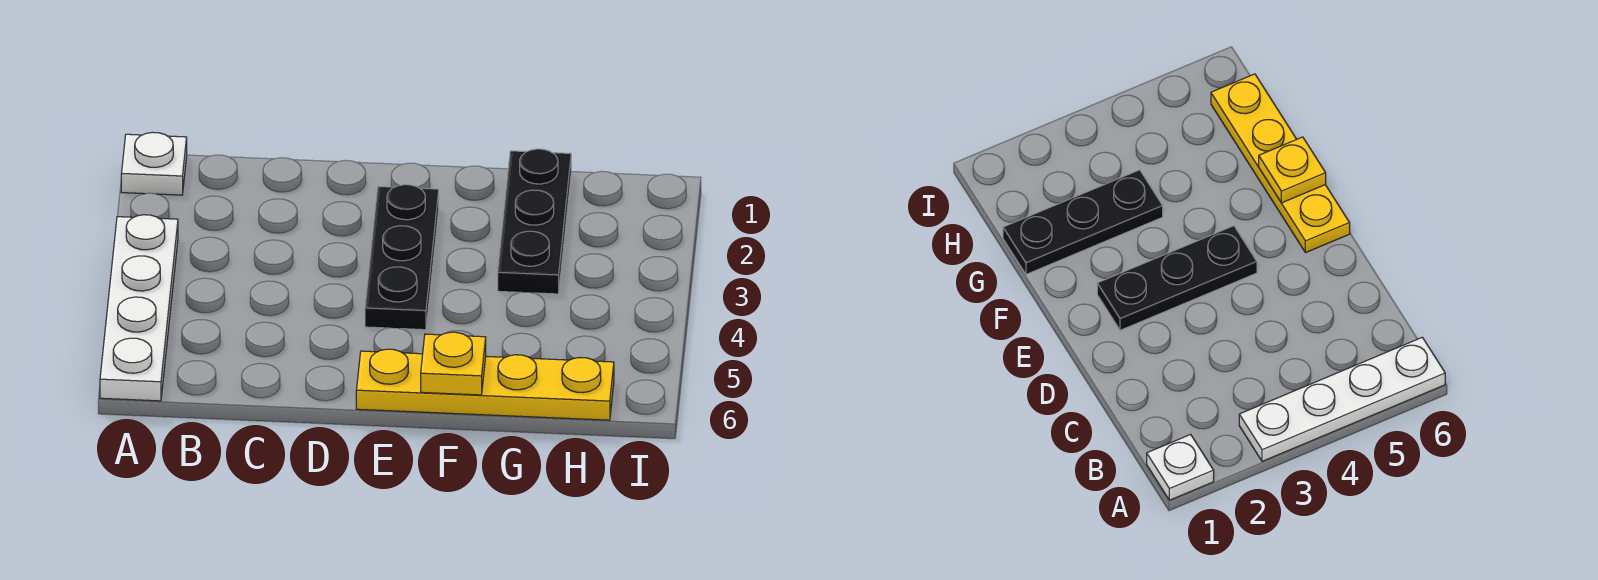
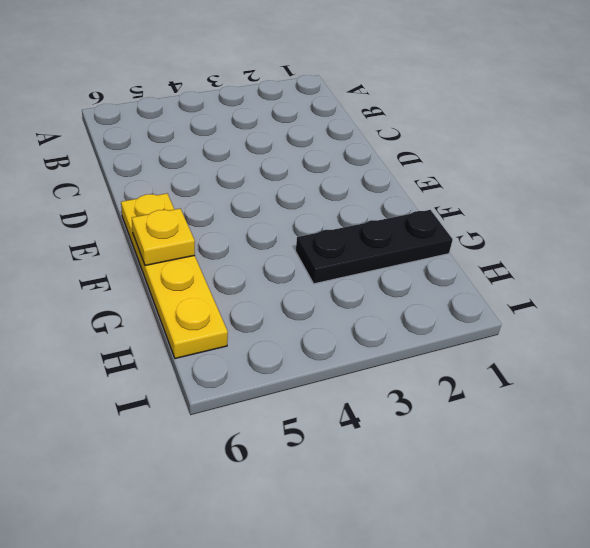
none -> white 1x1 plate [121,132,187,195]
none -> white 1x4 plate [100,215,178,401]

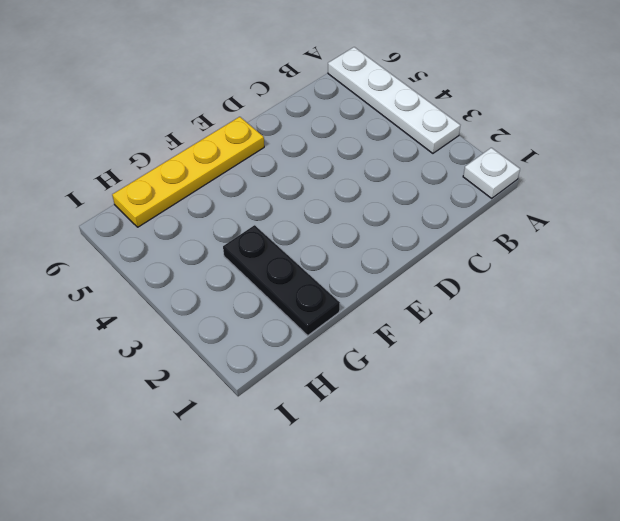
none -> black 1x3 plate [365,185,439,330]
none -> yellow 1x1 plate [421,332,486,395]

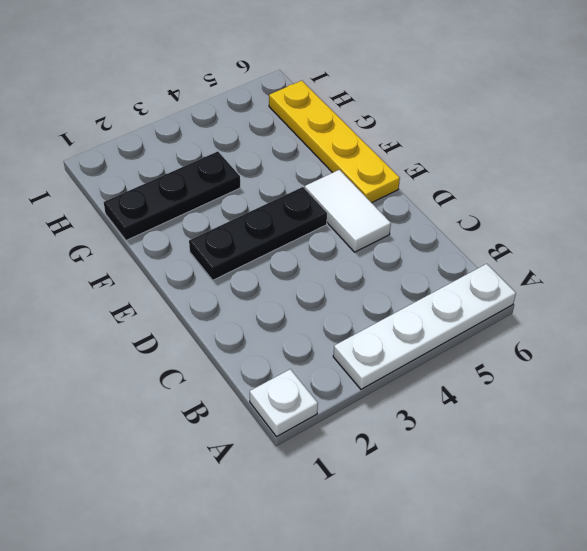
white 1x2 tile [305,170,391,252] -> none
none -> yellow 1x1 plate [421,332,486,395]

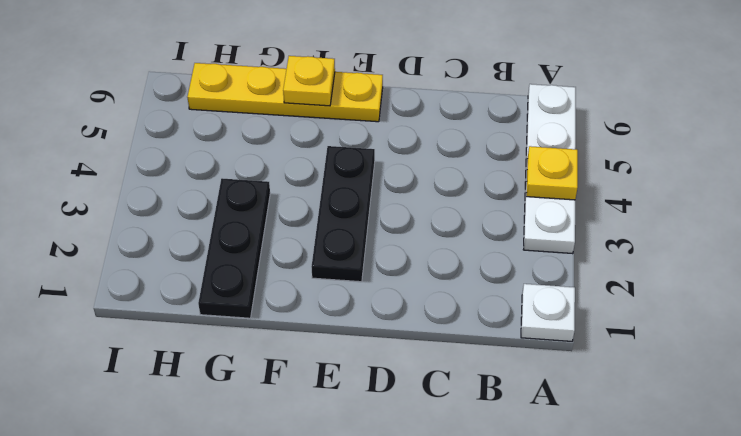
yellow 1x1 plate [526,146,578,200] -> none

